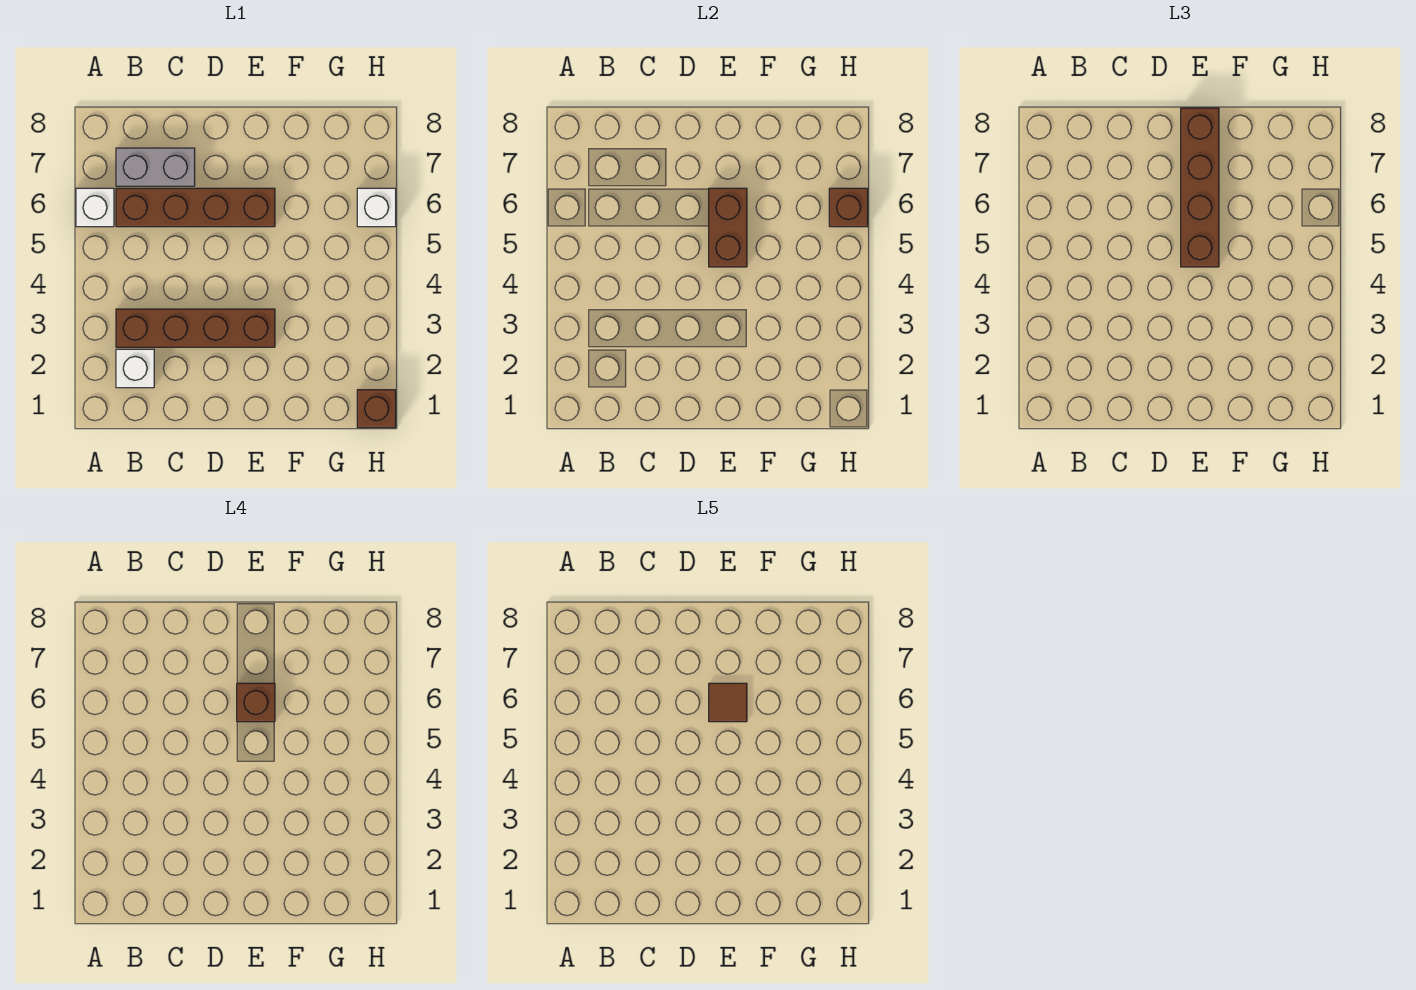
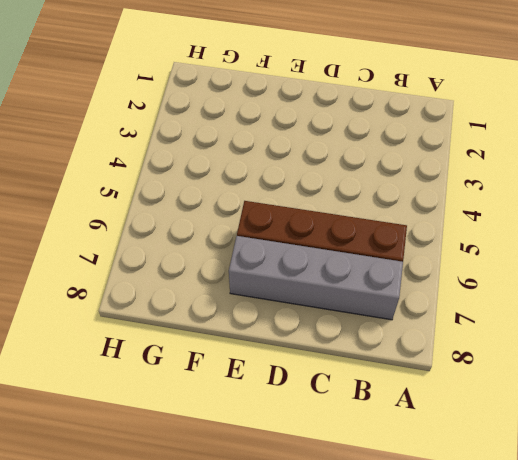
grey 1x4 brick [229,236,403,320] -> grey 1x2 brick [116,148,195,186]
none -> white 1x1 brick [76,188,114,227]
none -> white 1x1 brick [116,349,154,388]
none -> brown 1x4 brick [116,309,275,347]

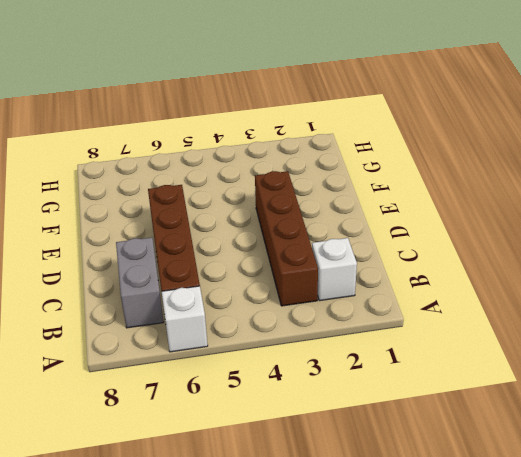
none -> brown 1x1 brick [357,390,396,428]
none -> white 1x1 brick [357,188,396,227]
none -> brown 1x2 brick [709,188,747,267]

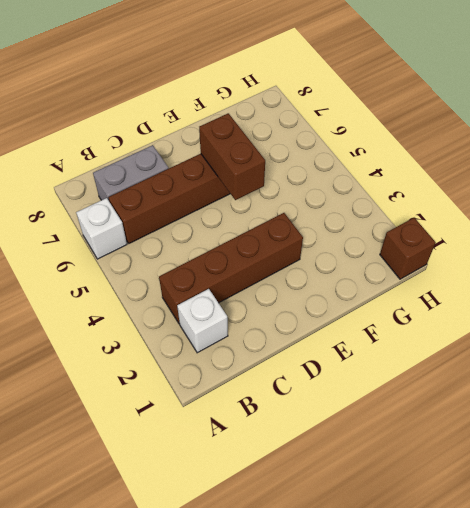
none -> white 1x1 brick [357,188,396,227]
none -> brown 1x1 brick [829,188,868,227]
none -> brown 1x4 brick [1181,108,1219,267]

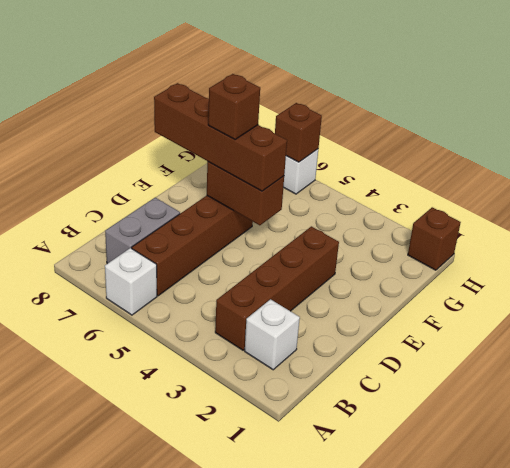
none -> brown 1x1 tile [709,683,747,722]

